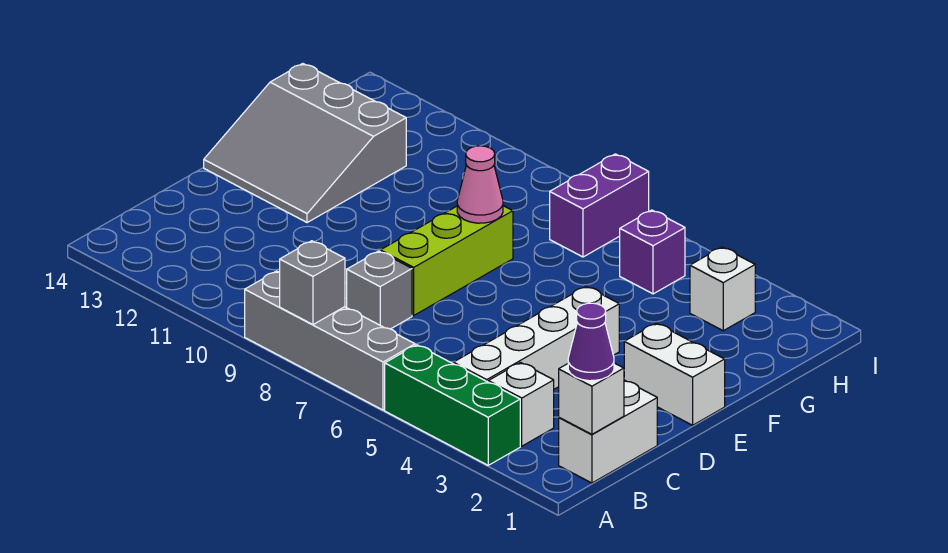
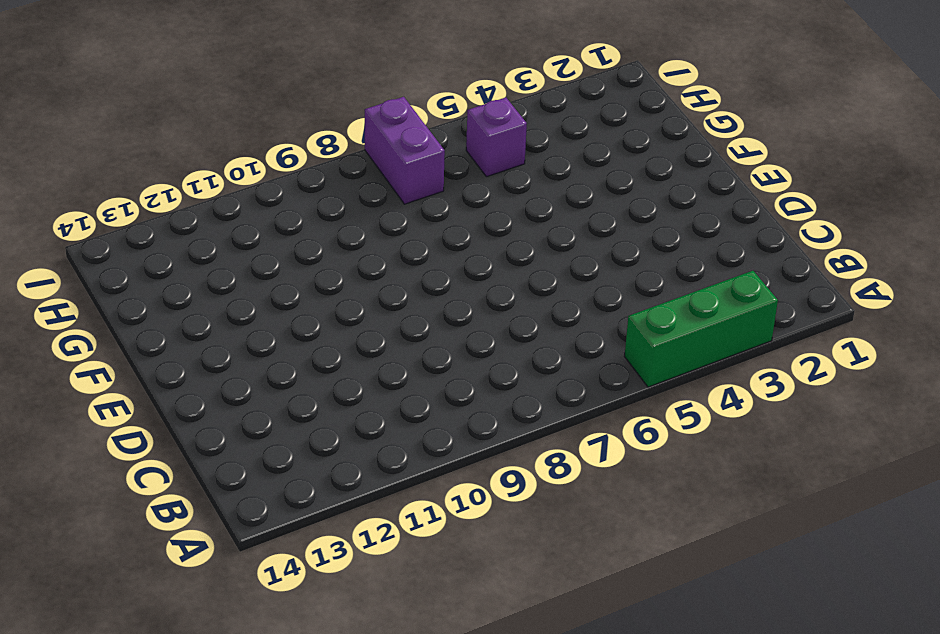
none -> grey 1x4 brick [245,271,415,410]
none -> white 1x2 brick [559,380,657,483]
none -> white 1x1 brick [488,362,554,446]

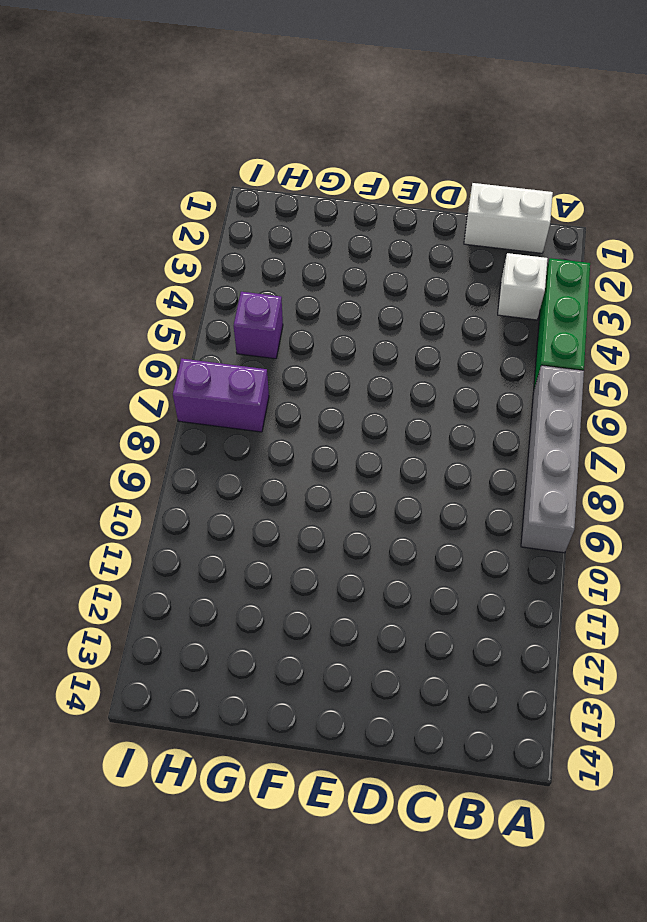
none -> white 1x4 brick [453,286,619,389]
none -> grey 1x1 brick [347,251,412,329]
none -> lime 1x3 brick [380,206,513,315]

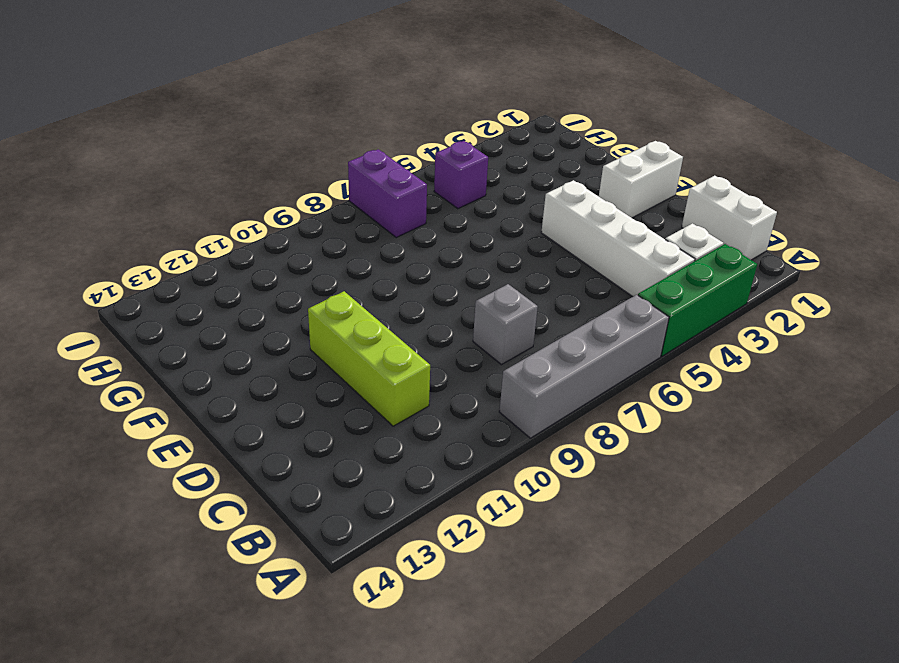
lime 1x3 brick [308,291,430,426] -> lime 1x3 brick moved to [380,206,513,315]
none -> grey 3x3 slope [204,64,406,223]
none -> white 1x1 brick [690,247,755,331]
none -> grey 1x1 brick [280,241,345,325]

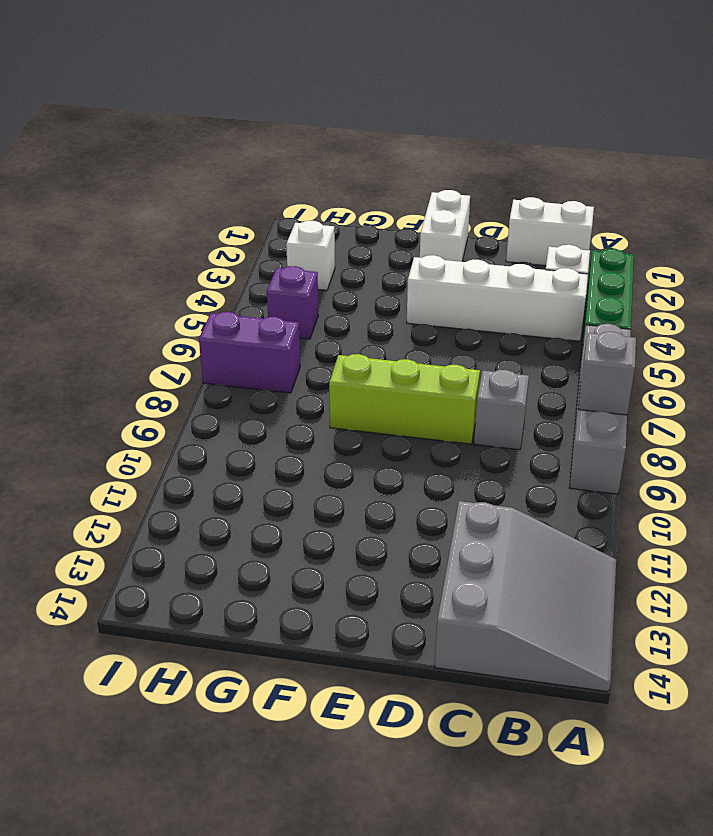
grey 3x3 slope [435,501,616,692] -> grey 3x3 slope moved to [204,64,406,223]
none -> white 1x1 brick [559,363,624,434]
none -> pink 1x1 cone [457,146,503,223]
none -> purple 1x1 cone [568,303,614,381]

